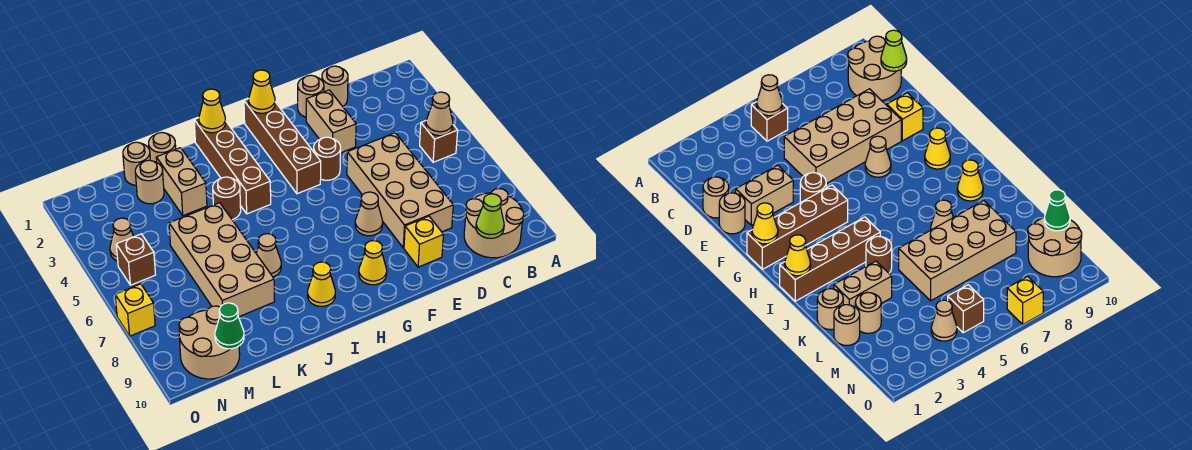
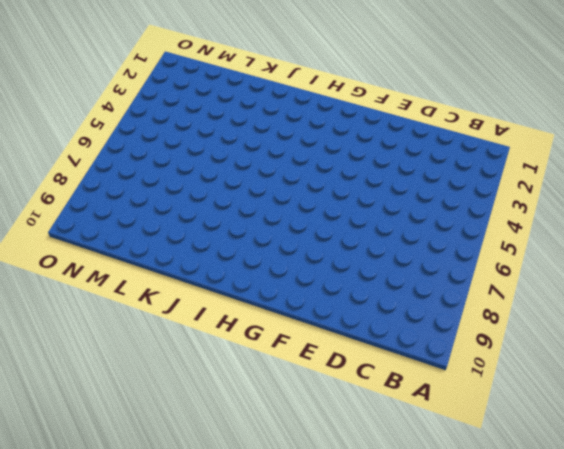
none -> brown 1x1 brick [420,121,458,162]
none -> tan 2x2 round brick [464,189,524,258]
none -> tan 1x1 round brick [322,66,348,106]

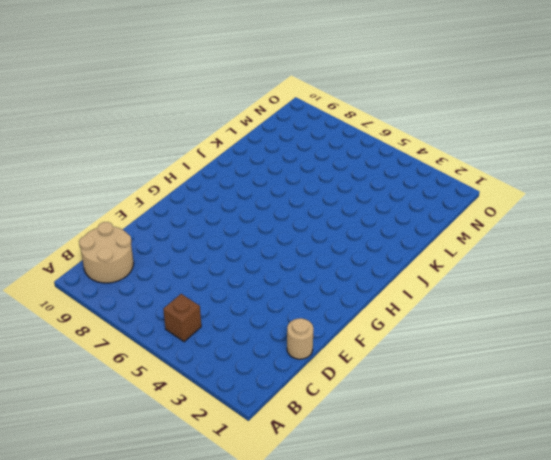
none -> tan 2x4 brick [347,133,453,248]
none -> tan 1x1 round brick [298,75,324,117]
none -> tan 1x2 brick [306,90,356,153]

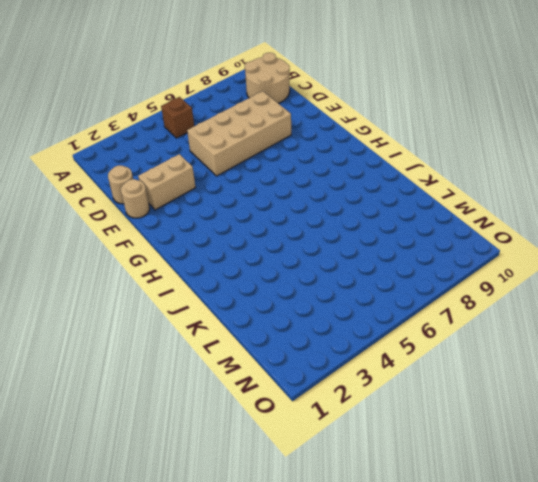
none -> yellow 1x1 brick [404,216,444,267]
none -> brown 1x1 round brick [314,137,341,180]
none -> tan 1x1 cone [355,192,383,236]

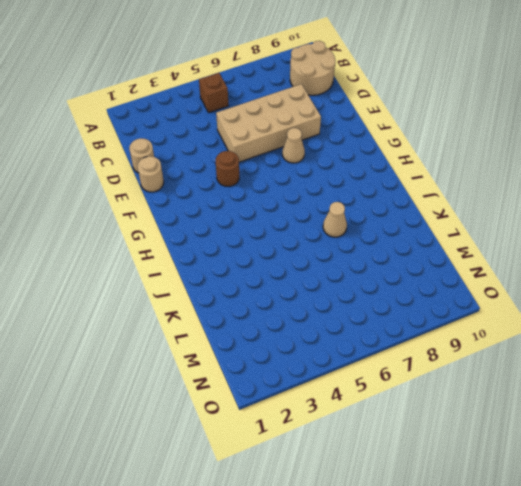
none -> tan 1x2 brick [306,90,356,153]
none -> yellow 1x1 brick [404,216,444,267]
none -> brown 1x4 brick [244,99,321,194]

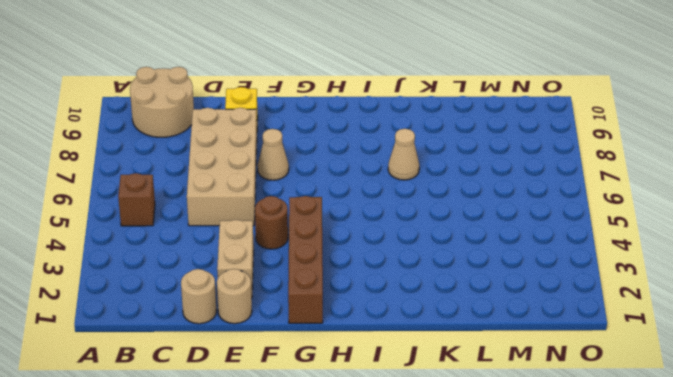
none -> yellow 1x1 cone [359,241,387,285]
none -> brown 1x4 brick [194,118,271,214]
none -> yellow 1x1 cone [308,262,335,306]

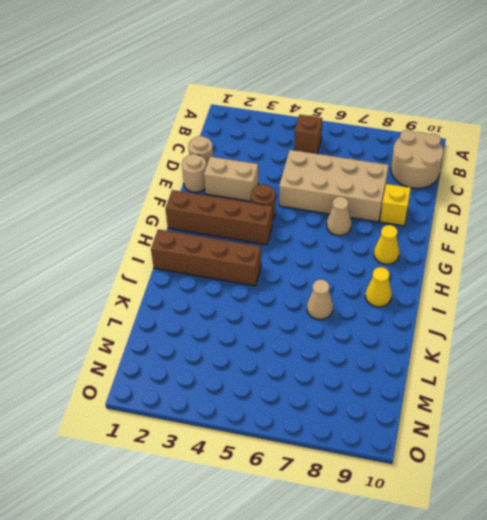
none -> brown 1x1 round brick [213,177,241,220]
none -> tan 1x1 round brick [149,133,176,162]
none -> tan 1x2 brick [156,148,207,216]

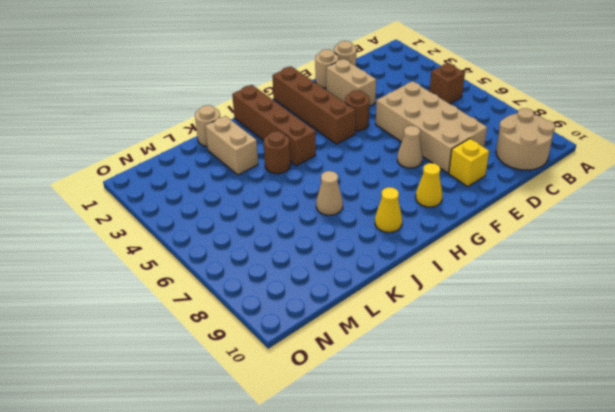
none -> tan 2x4 brick [169,203,275,317]
none -> tan 1x1 round brick [123,142,150,185]
none -> tan 1x1 round brick [135,160,164,204]

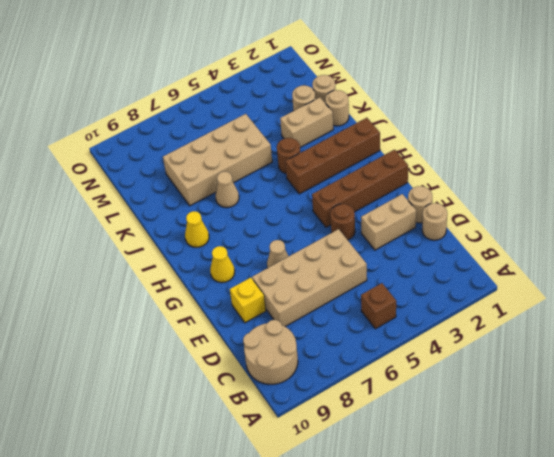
none -> tan 2x2 round brick [179,306,240,379]
none -> tan 1x1 cone [110,218,134,261]
none -> brown 1x1 brick [116,234,155,285]

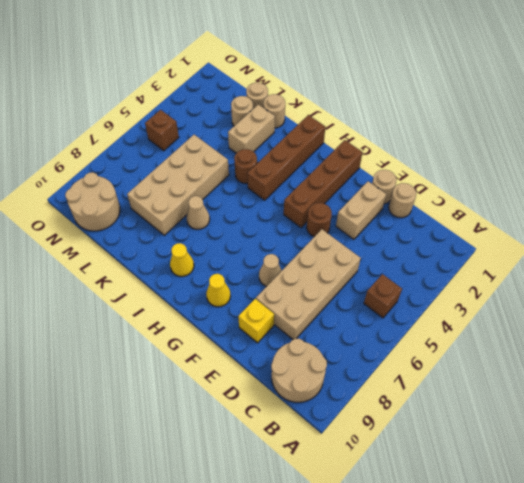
none -> tan 1x1 cone [110,218,134,261]
none -> yellow 1x1 brick [115,284,155,336]
none -> tan 1x1 cone [426,92,453,136]

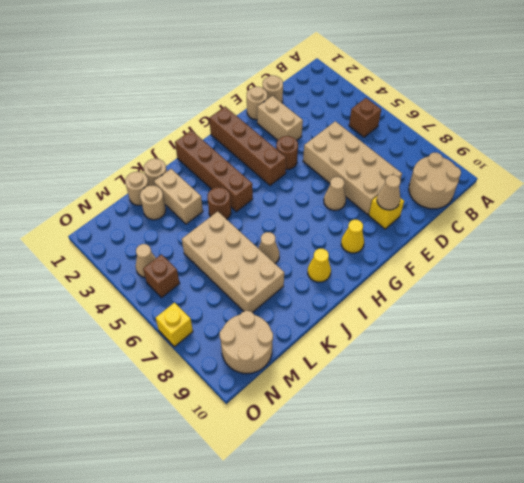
tan 1x1 cone [377,175,400,210] -> tan 1x1 cone moved to [426,92,453,136]
none -> lime 1x1 cone [476,194,504,238]
none -> yellow 1x1 cone [249,70,275,113]
none -> yellow 1x1 cone [199,89,226,133]

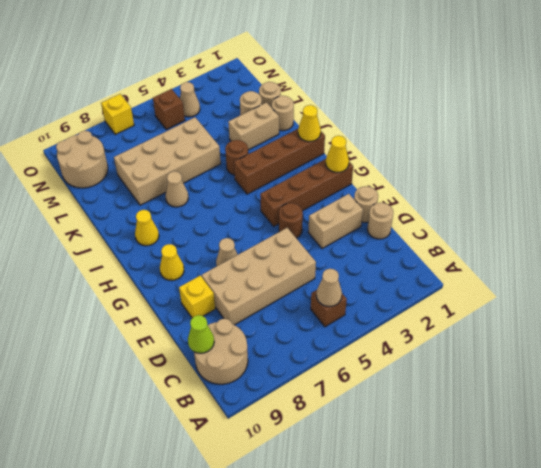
none -> green 1x1 cone [215,303,244,349]

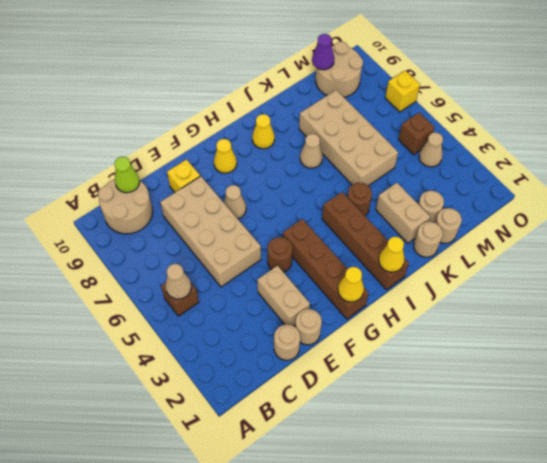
purple 1x1 cone [312,34,334,70] -> green 1x1 cone [215,303,244,349]

